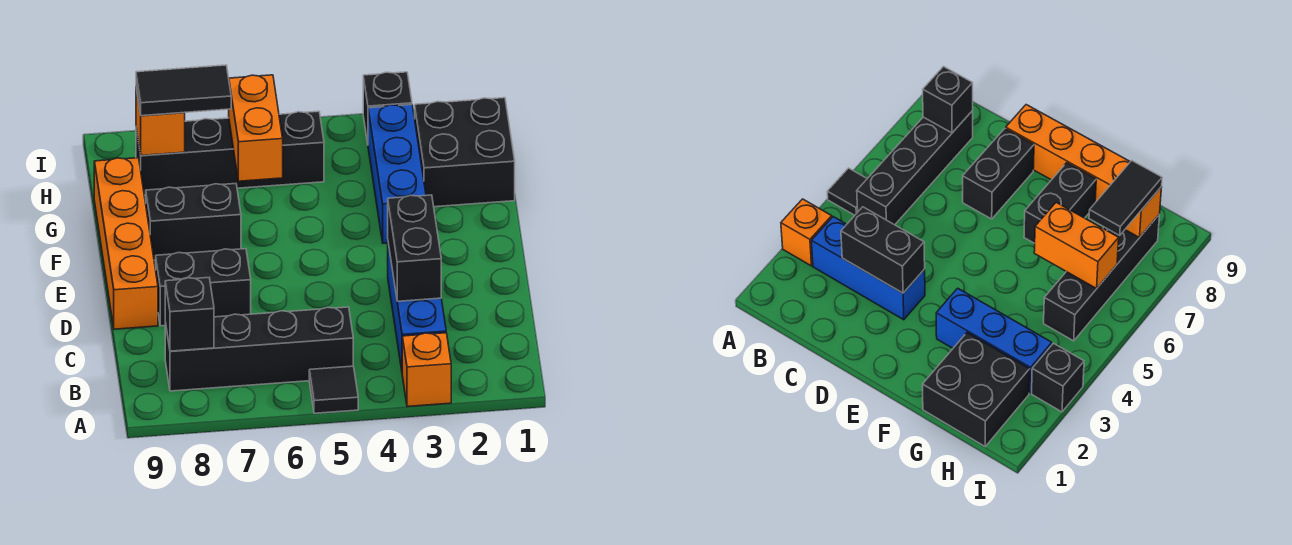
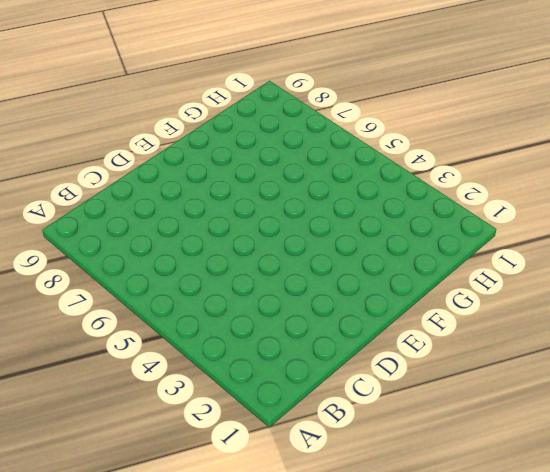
none -> orange 1x1 brick [402,333,451,407]
none -> black 1x1 tile [309,366,358,413]
none -> blue 1x3 brick [388,244,446,370]

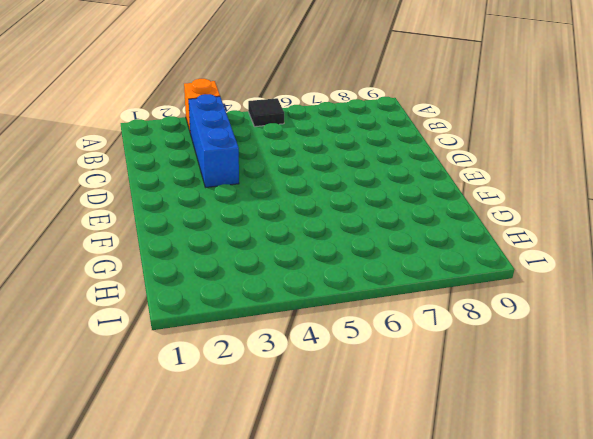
none -> black 1x4 brick [165,307,353,391]
none -> black 1x2 brick [156,249,251,326]
none -> orange 1x4 brick [94,158,158,329]

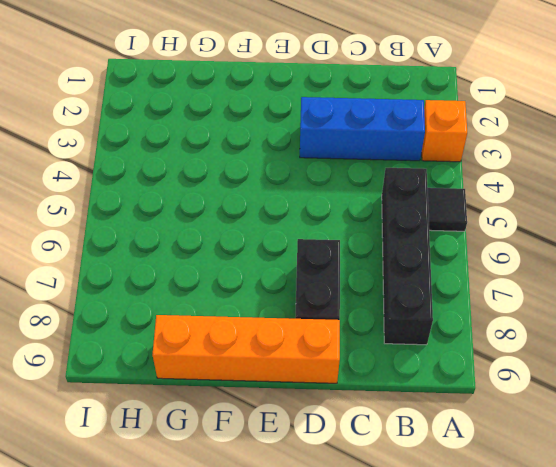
none -> blue 1x3 brick [368,105,426,243]
none -> black 1x2 brick [146,184,241,260]
none -> black 2x2 brick [415,98,515,207]

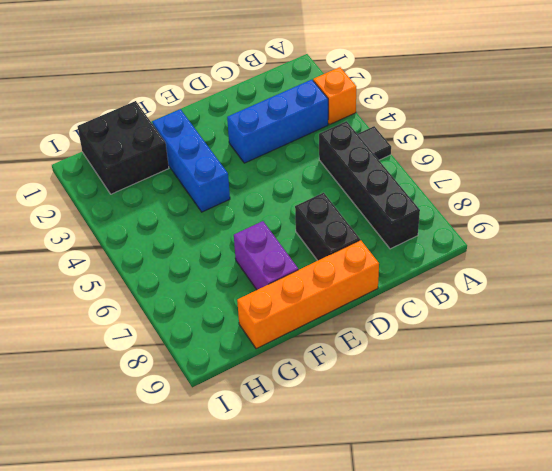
blue 1x3 brick [152,109,230,212] -> blue 1x3 brick turned to [368,105,426,243]
purple 1x2 brick [234,221,298,290] -> black 1x2 brick [146,184,241,260]
none -> black 1x4 brick [136,111,324,195]
none -> black 1x1 brick [363,72,412,143]
none -> black 1x1 brick [165,278,214,351]

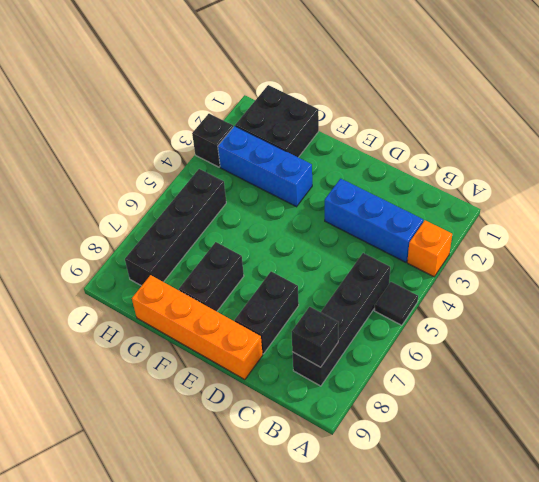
none -> black 1x2 brick [388,195,441,301]
none -> orange 1x2 brick [229,75,283,181]
none -> orange 1x1 brick [136,89,185,156]

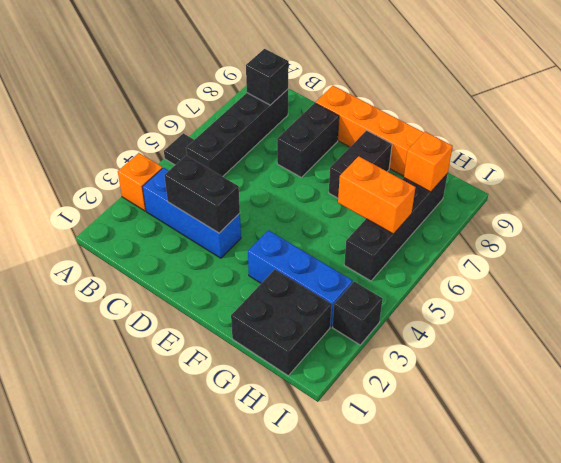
none -> black 1x2 tile [136,65,231,116]

